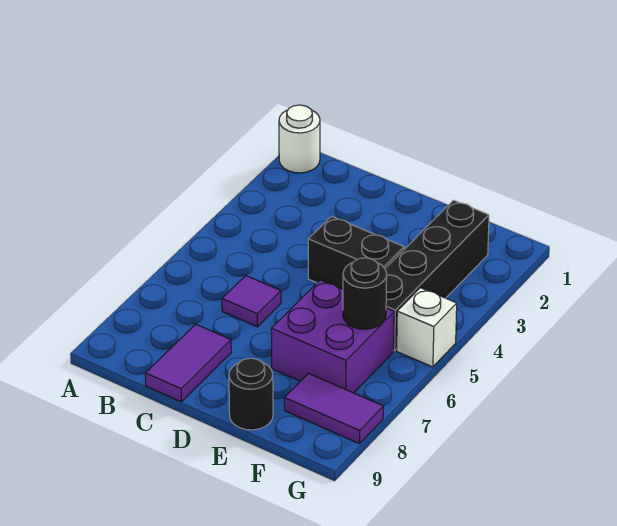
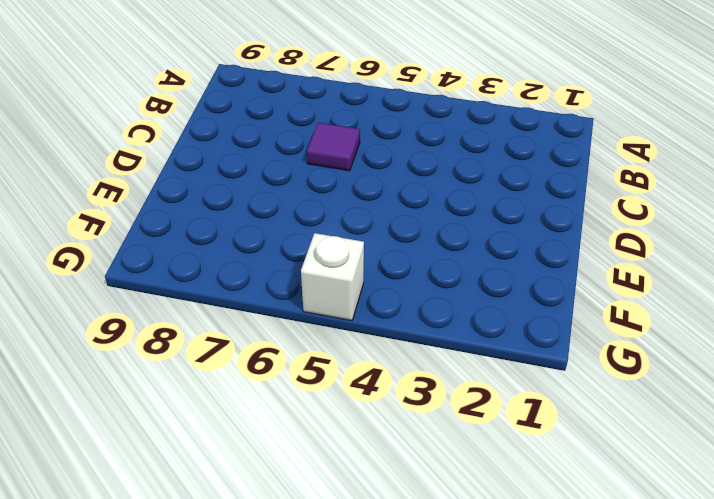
none -> white 1x1 round brick [279,105,320,173]
none -> purple 1x2 tile [145,324,231,402]

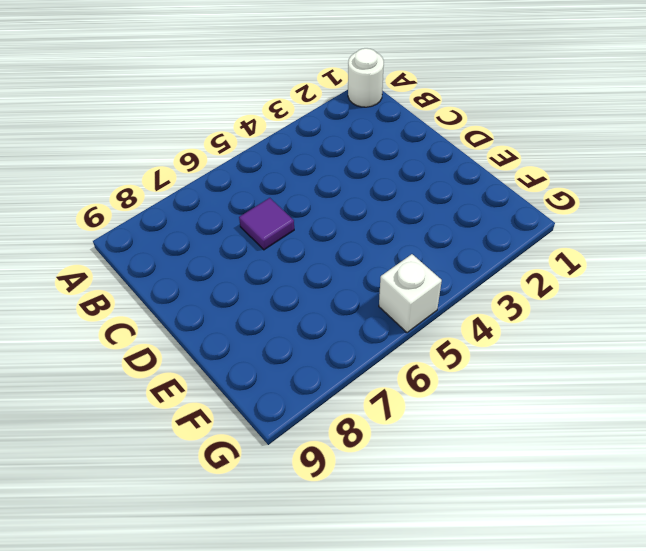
none -> purple 1x2 tile [145,324,231,402]
none -> black 1x2 brick [308,216,404,290]

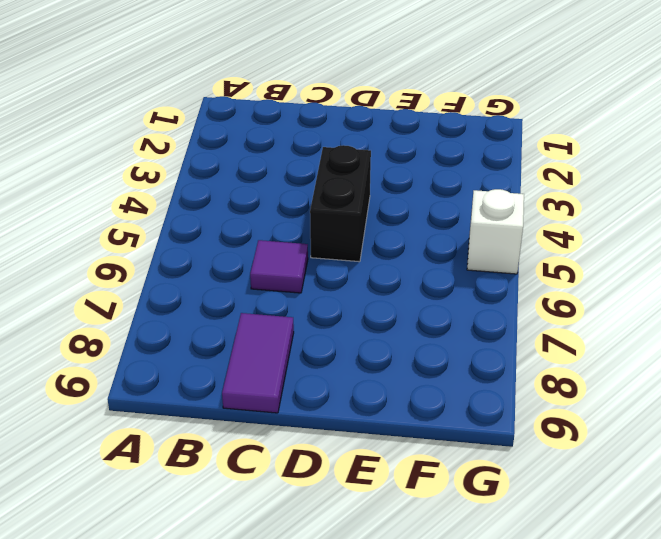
black 1x2 brick [310,145,371,262] -> black 1x2 brick turned to [308,216,404,290]
none -> white 1x1 round brick [279,105,320,173]
none -> purple 2x2 brick [271,280,394,393]

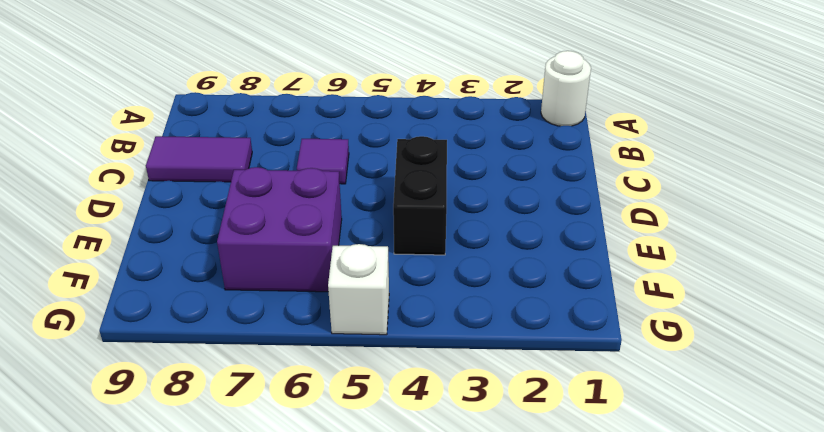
none -> black 1x1 round brick [229,358,273,430]
none -> black 1x4 brick [385,200,489,351]

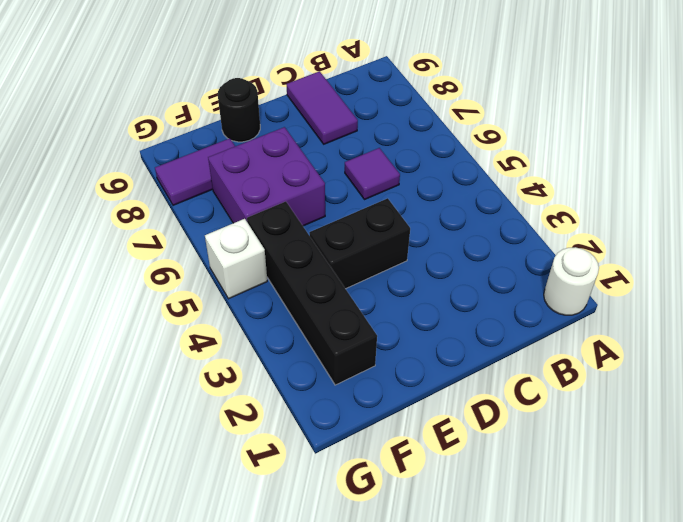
none -> black 1x1 round brick [343,258,387,329]

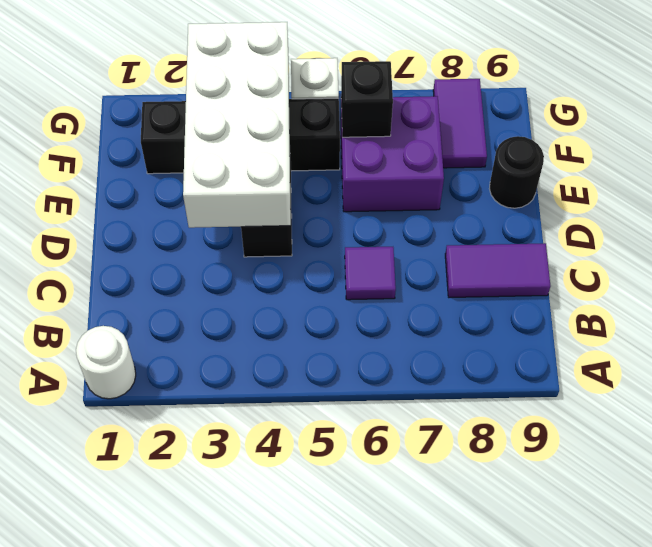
white 2x4 brick [183,22,291,228] -> none
black 1x1 brick [341,61,393,137] -> black 1x1 round brick [343,258,387,329]

